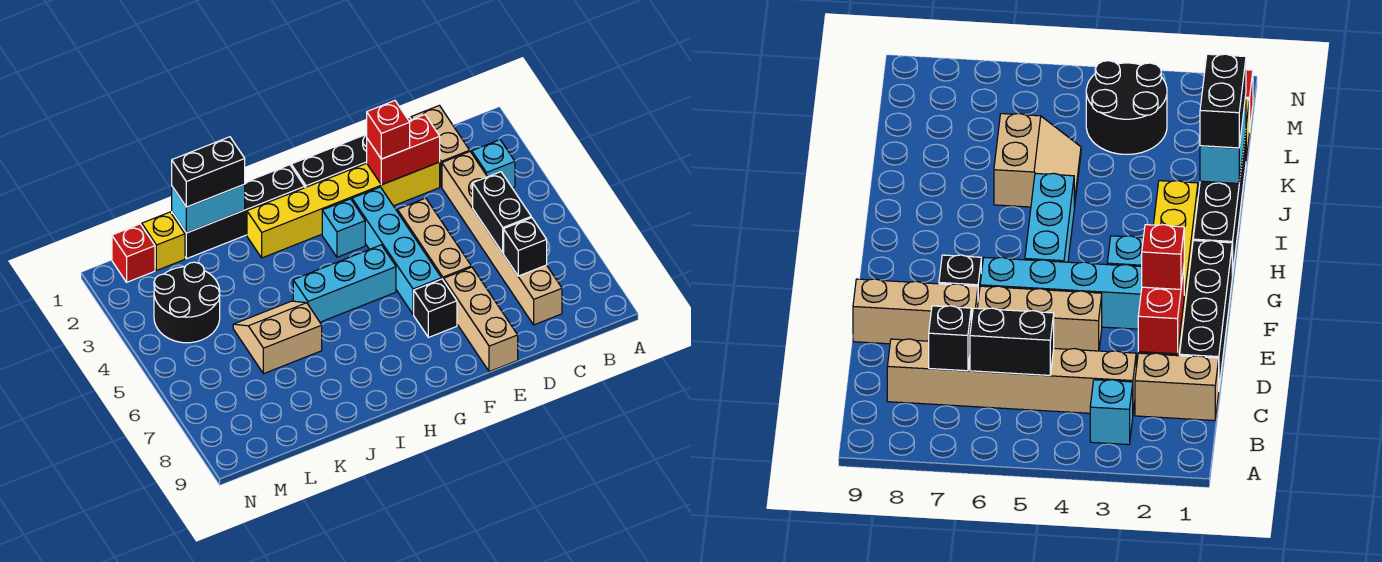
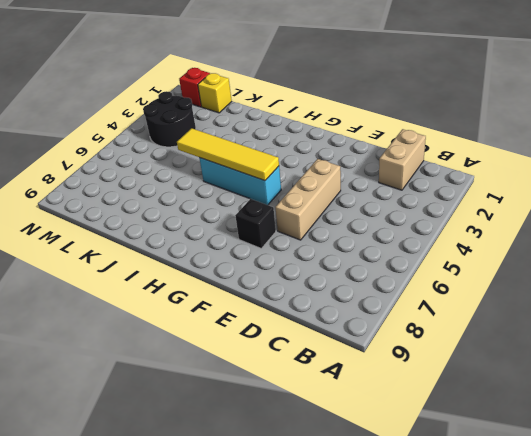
yellow 1x4 tile [177,128,279,181] -> none
none -> cyan 1x1 brick [472,140,515,188]
none -> tan 1x6 brick [442,152,562,325]
none -> black 1x4 brick [291,117,411,188]

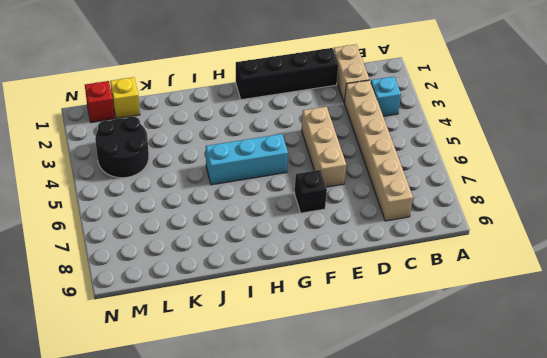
none -> yellow 1x6 brick [247,162,440,258]
none -> tan 1x3 brick [444,267,518,372]
none -> cyan 1x4 brick [352,187,441,314]

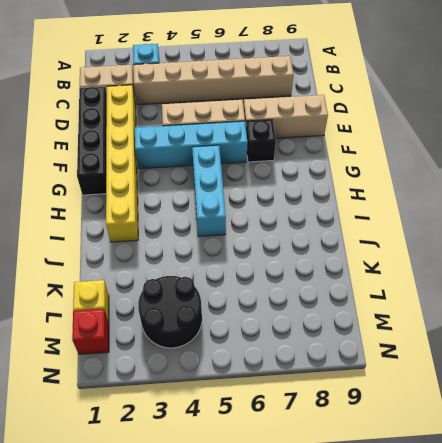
none -> cyan 1x1 brick [322,199,365,257]
none -> black 1x4 brick [172,165,305,259]
none -> tan 2x2 slope [233,301,322,374]

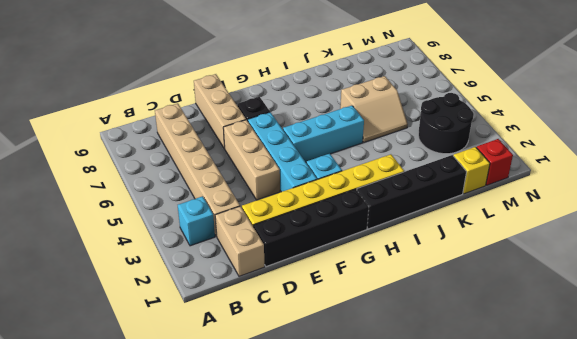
none -> black 1x2 brick [473,172,531,253]
none -> black 1x1 brick [504,218,547,276]
none -> red 1x2 brick [367,115,440,185]

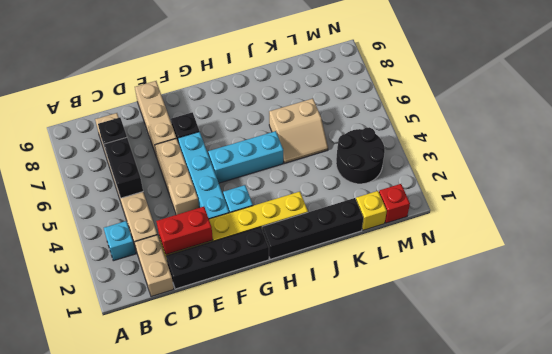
none -> cyan 1x2 brick [172,184,245,233]
none -> red 1x1 brick [367,101,410,159]
none -> black 1x2 brick [172,137,245,207]

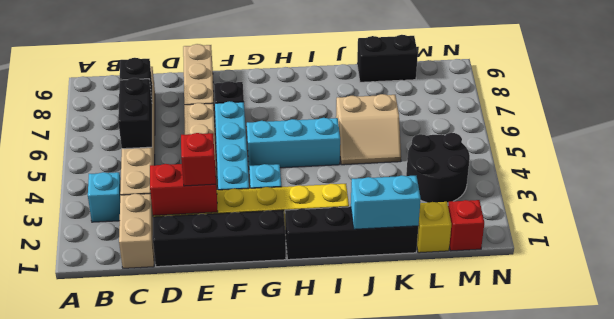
black 1x2 brick [357,35,418,82] -> black 1x2 brick moved to [172,137,245,207]

